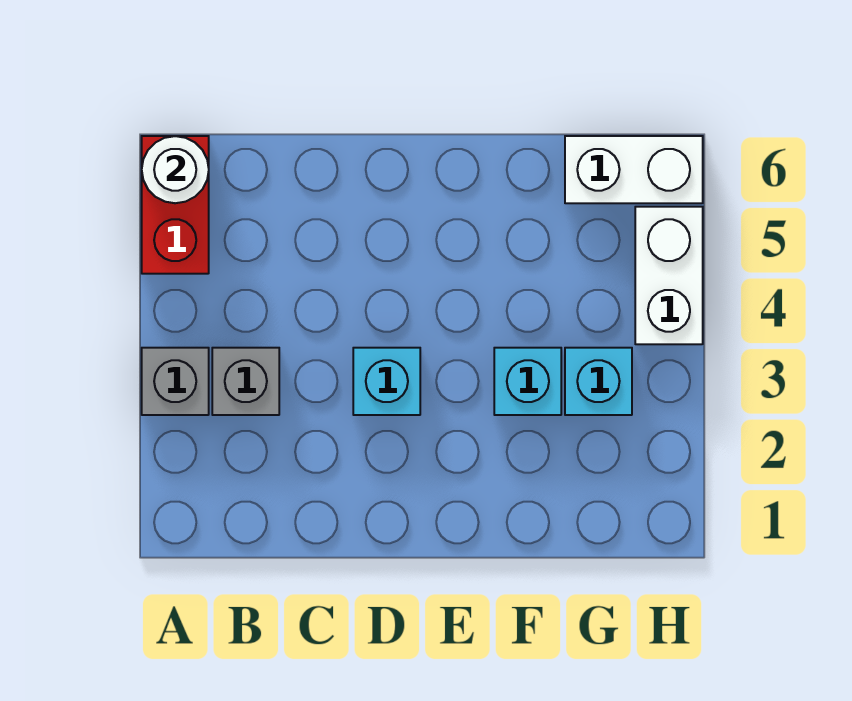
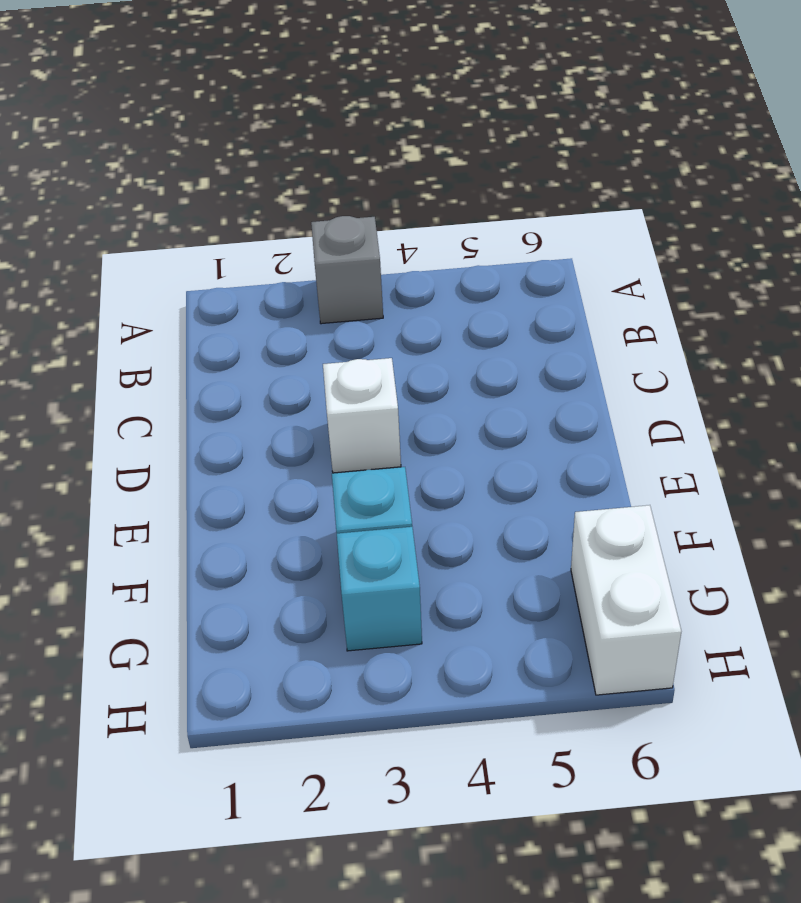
white 1x1 brick [323,358,401,473] -> cyan 1x1 brick [353,348,420,415]
none -> red 1x2 brick [142,136,209,274]
none -> grey 1x1 brick [212,348,279,415]

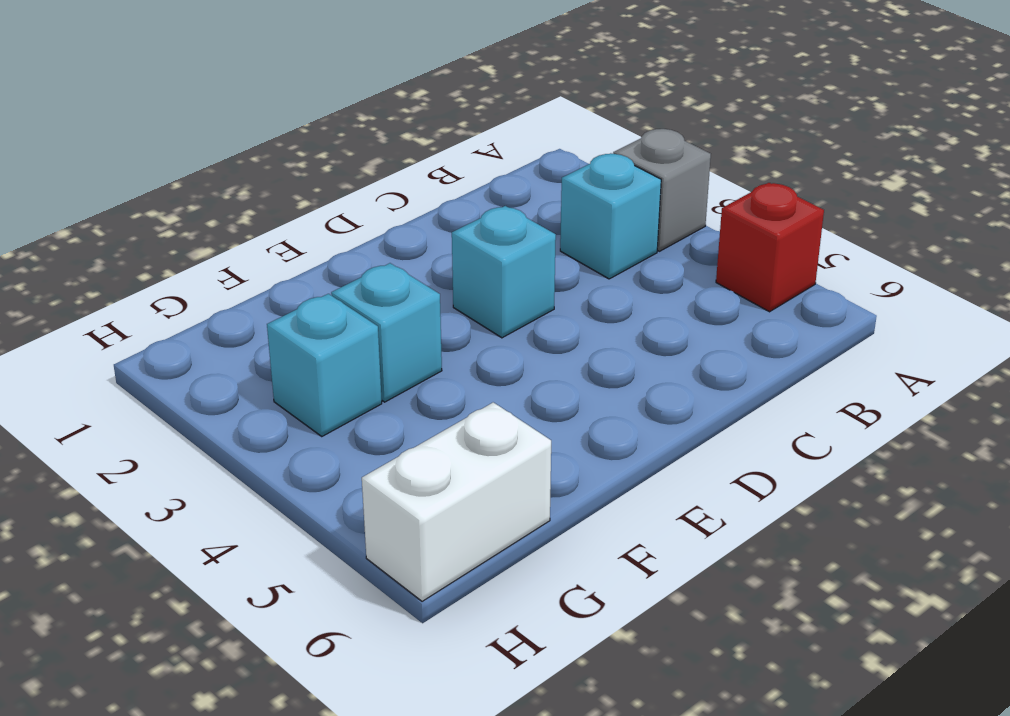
red 1x1 brick [716,183,824,312] -> red 1x2 brick [142,136,209,274]
cyan 1x1 brick [560,153,661,279] -> grey 1x1 brick [212,348,279,415]
none -> white 1x2 brick [635,207,703,344]
none -> white 1x1 round brick [142,136,209,203]

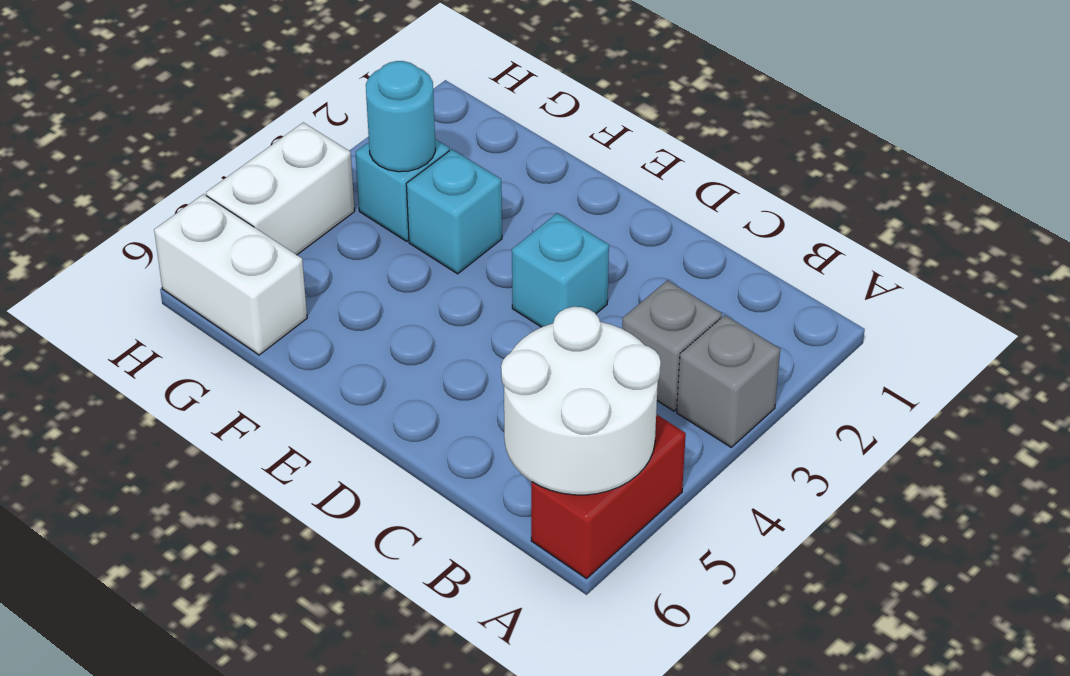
white 2x2 round brick [501,307,661,495] -> white 1x1 round brick [142,136,209,203]
cyan 1x1 round brick [366,61,435,172] -> none

